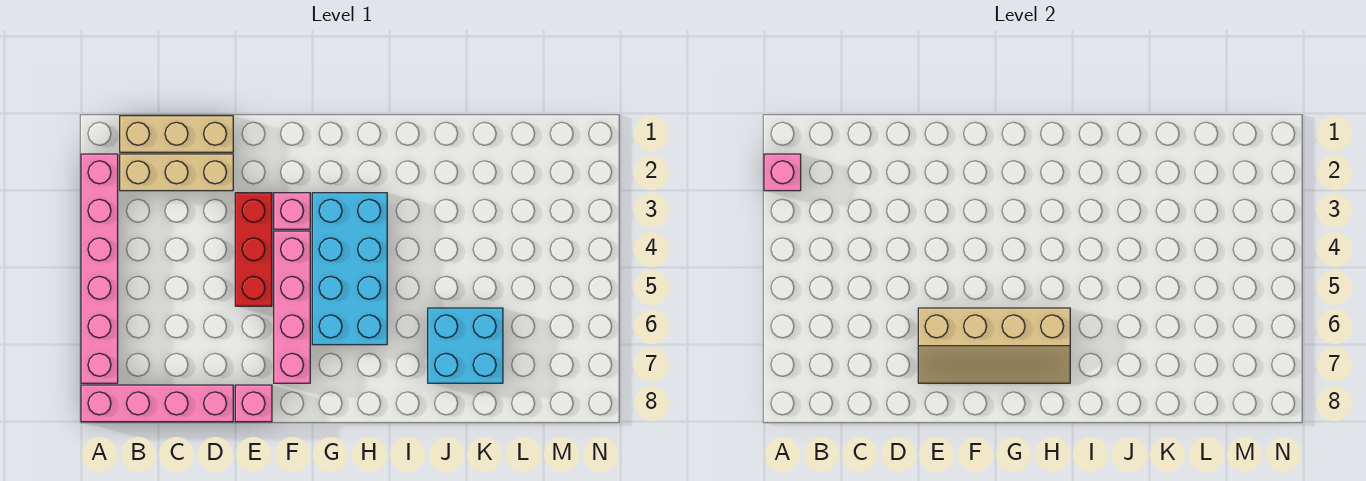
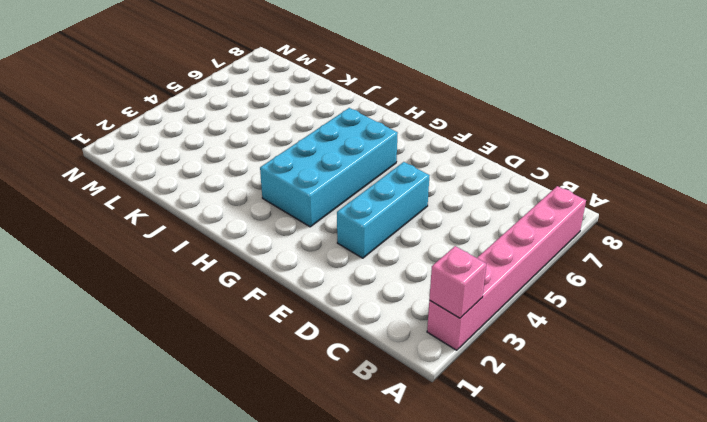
cyan 1x3 brick [337,162,430,258] -> red 1x3 brick [235,193,272,306]
none -> pink 1x4 brick [81,385,233,422]
none -> tan 1x3 brick [120,116,233,152]
none -> tan 1x3 brick [120,154,233,191]

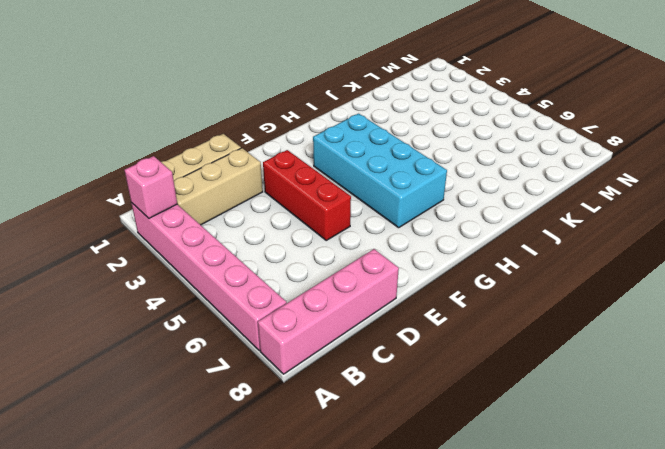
none -> pink 1x1 brick [235,385,272,422]
none -> pink 1x1 brick [274,193,310,229]
none -> pink 1x4 brick [274,231,310,383]

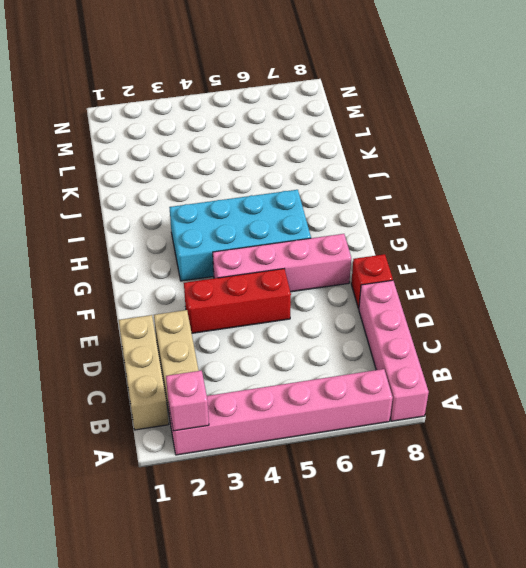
red 1x1 brick [351,254,393,309] -> pink 1x1 brick [235,385,272,422]
none -> pink 1x1 brick [274,193,310,229]
none -> cyan 2x2 brick [428,308,503,383]
none -> tan 2x4 slope [918,308,1070,383]

